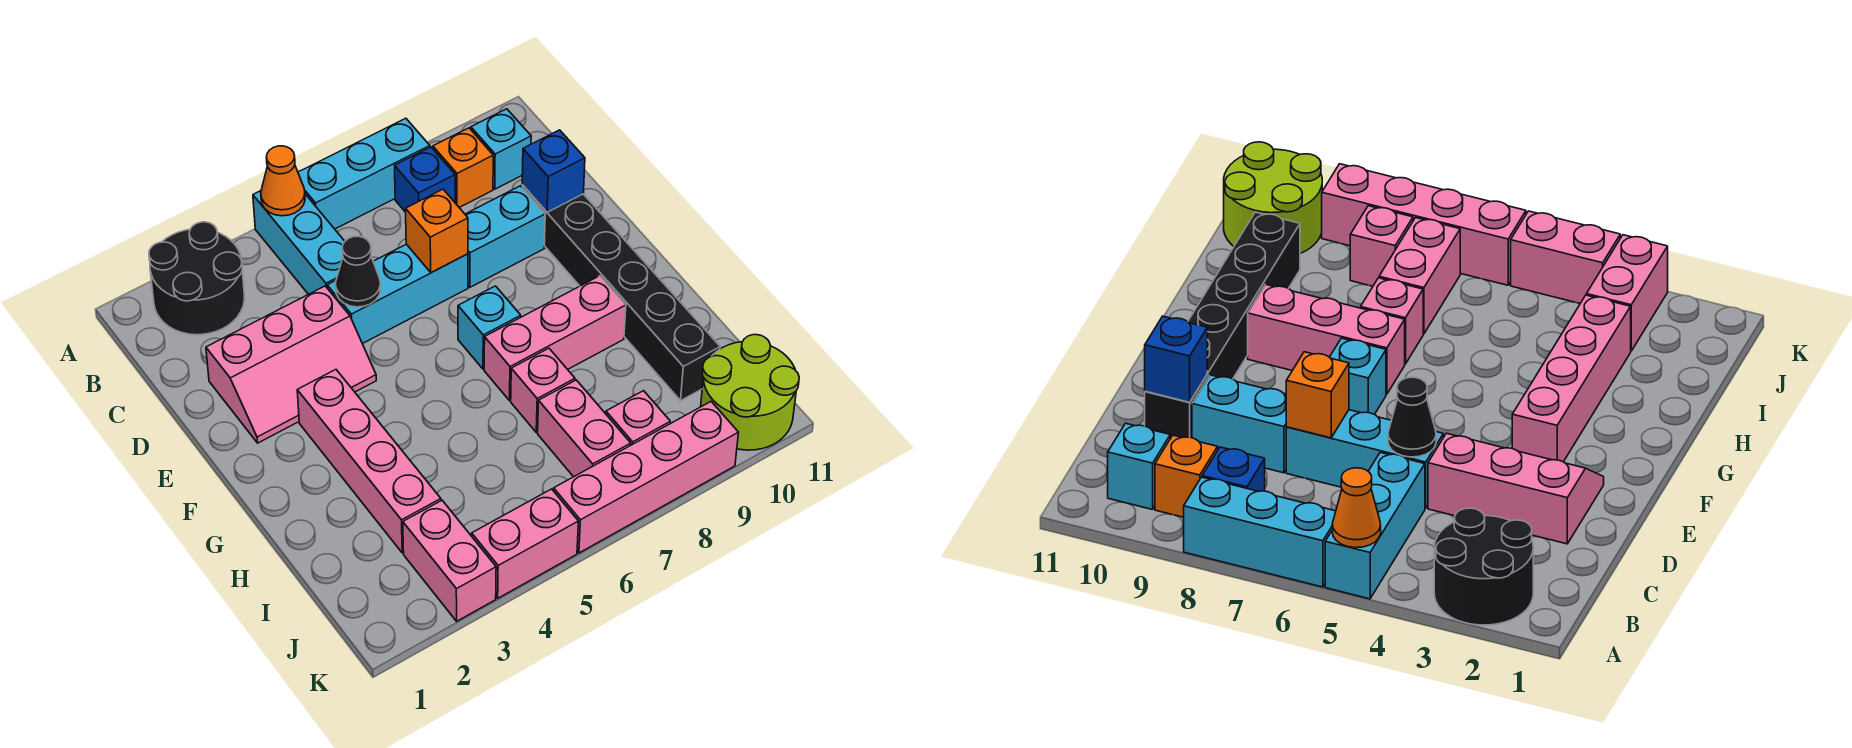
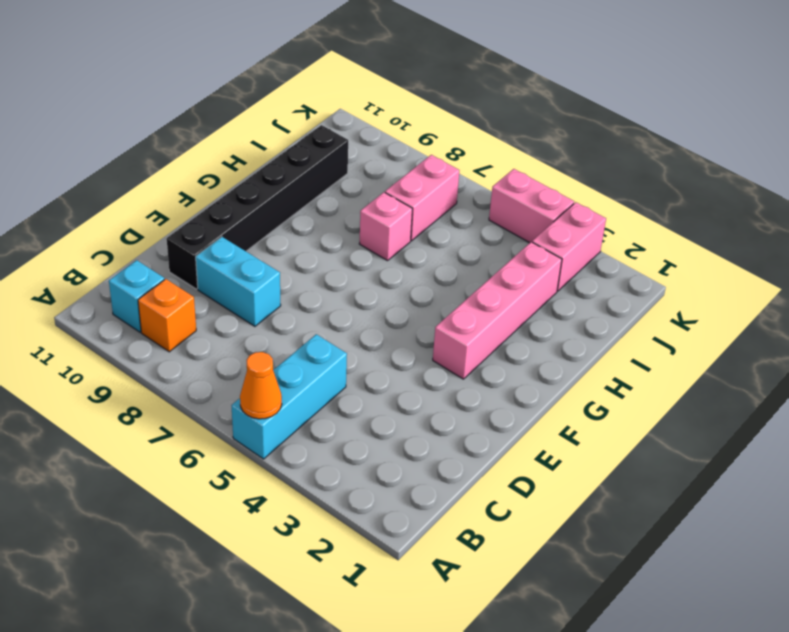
none -> black 2x2 round brick [149,222,244,335]
none -> cyan 1x3 brick [298,118,430,229]
none -> blue 1x1 brick [395,147,455,212]

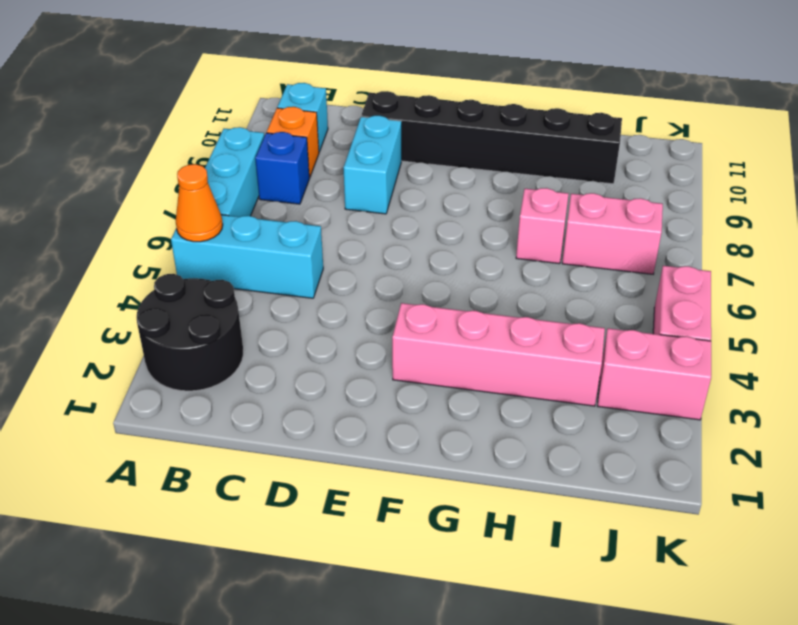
none -> pink 2x3 slope [206,286,376,443]
none -> cyan 1x3 brick [327,244,468,344]
none -> cyan 1x1 brick [458,286,521,369]

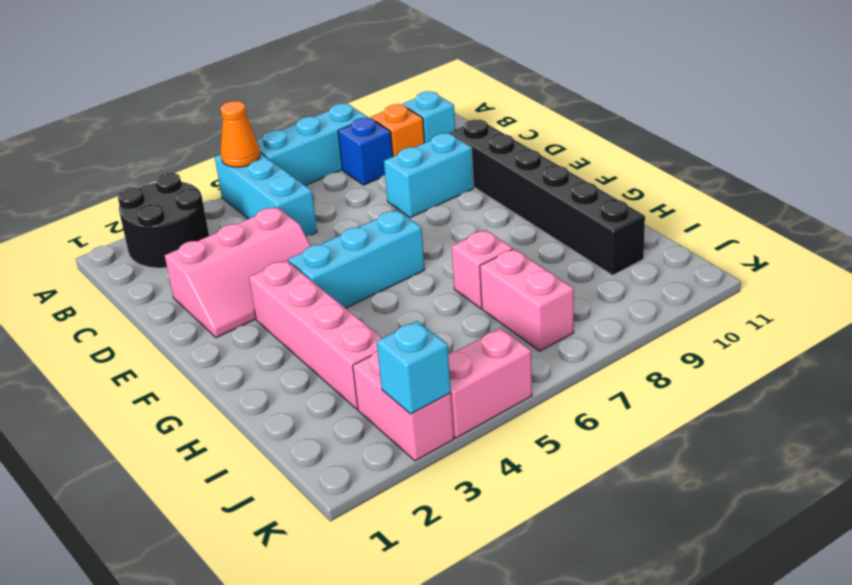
cyan 1x3 brick [288,210,425,308] -> cyan 1x3 brick moved to [327,244,468,344]
cyan 1x1 brick [377,321,451,414] -> cyan 1x1 brick moved to [458,286,521,369]
none -> pink 1x3 brick [484,276,626,401]
none -> pink 1x1 brick [606,391,670,445]
none -> lime 2x2 round brick [701,335,799,450]

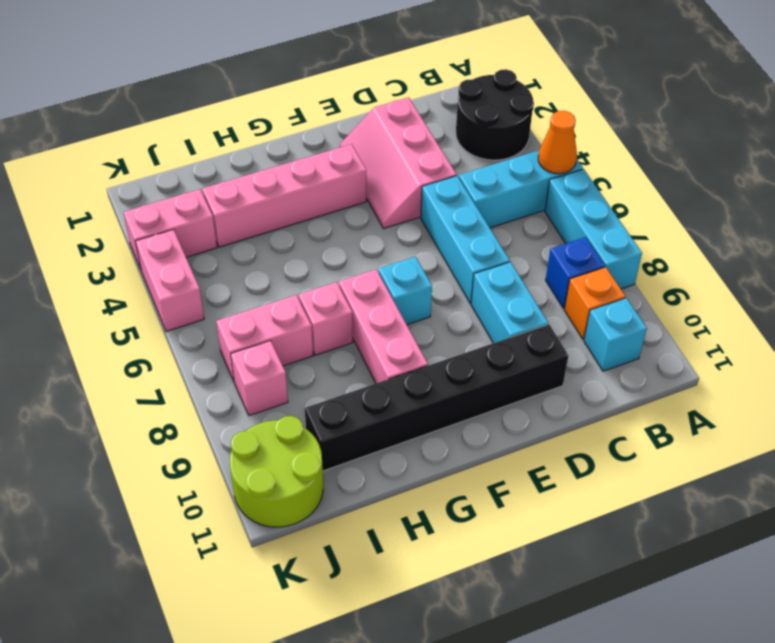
none -> pink 1x4 brick [554,402,738,553]
none -> black 1x1 cone [336,236,381,307]
none -> orange 1x1 brick [406,189,468,273]

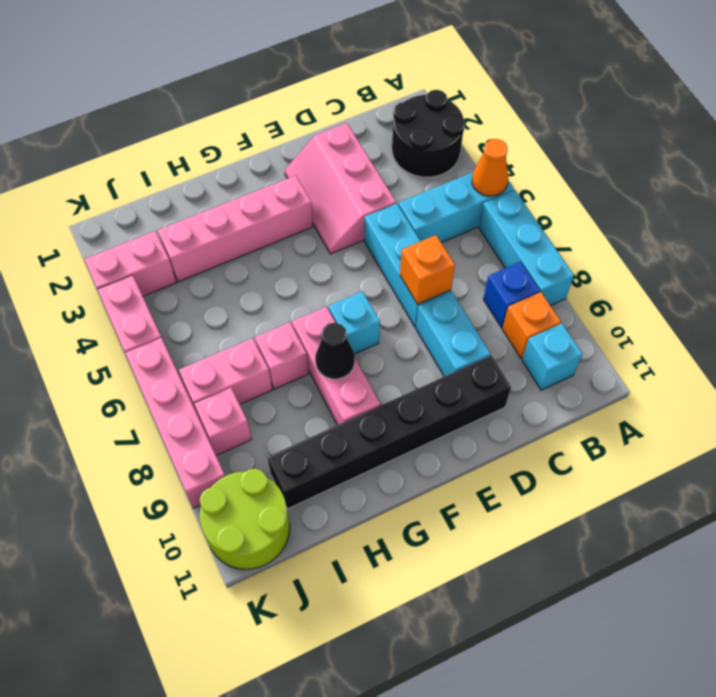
black 1x1 cone [315,323,355,379] -> black 1x1 cone moved to [336,236,381,307]
none -> blue 1x1 brick [522,130,585,212]

